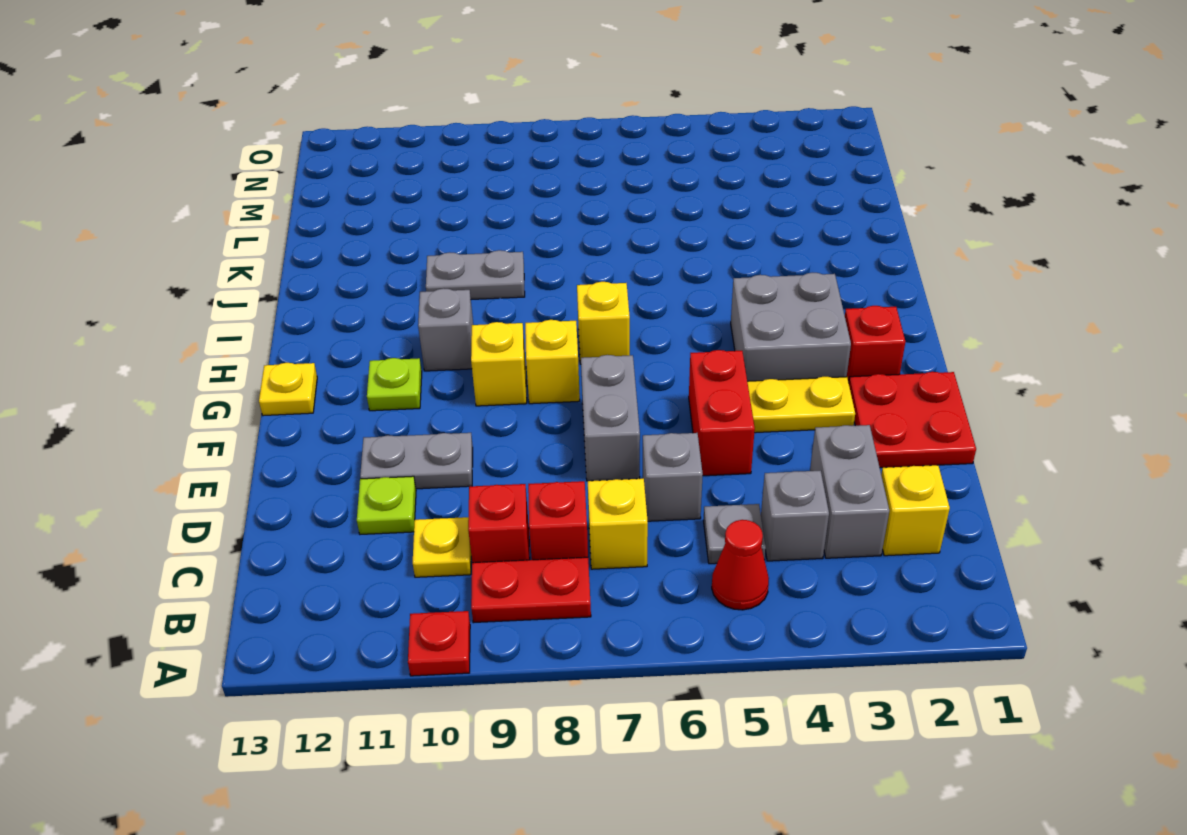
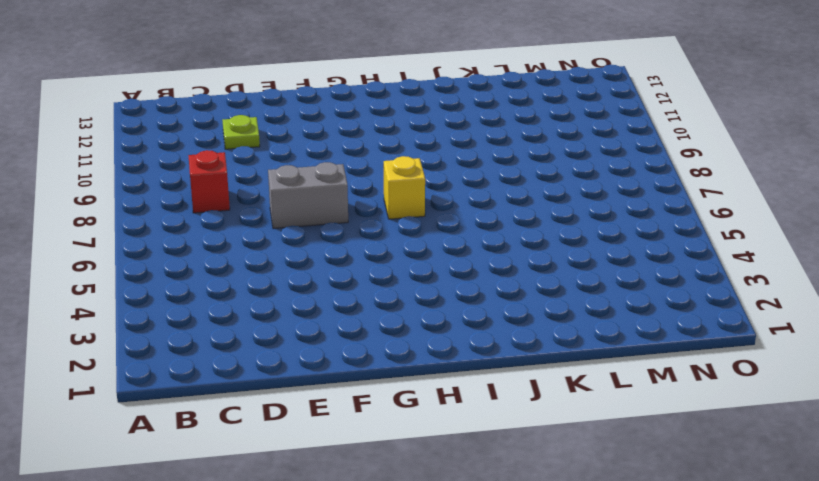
none -> red 1x1 plate [408,611,470,676]
none -> red 1x1 cone [712,520,769,610]
none -> red 1x2 plate [471,557,591,623]

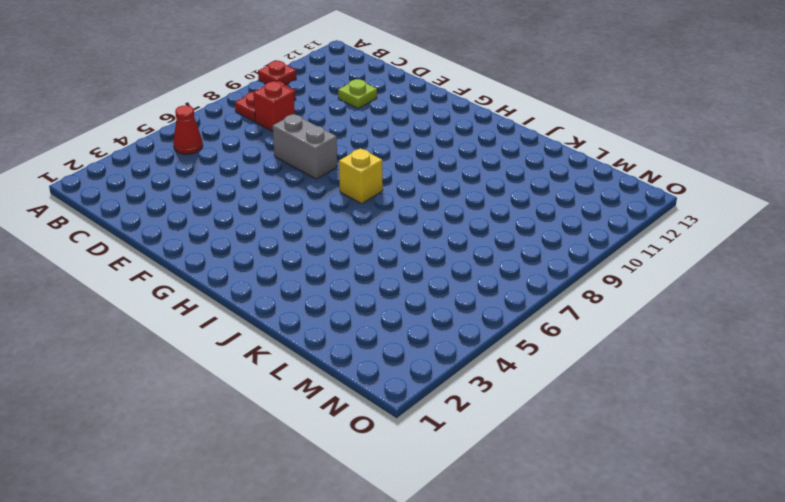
none -> yellow 1x1 brick [881,465,950,556]
none -> grey 1x2 brick [810,425,889,558]
none -> grey 1x1 brick [761,471,829,561]

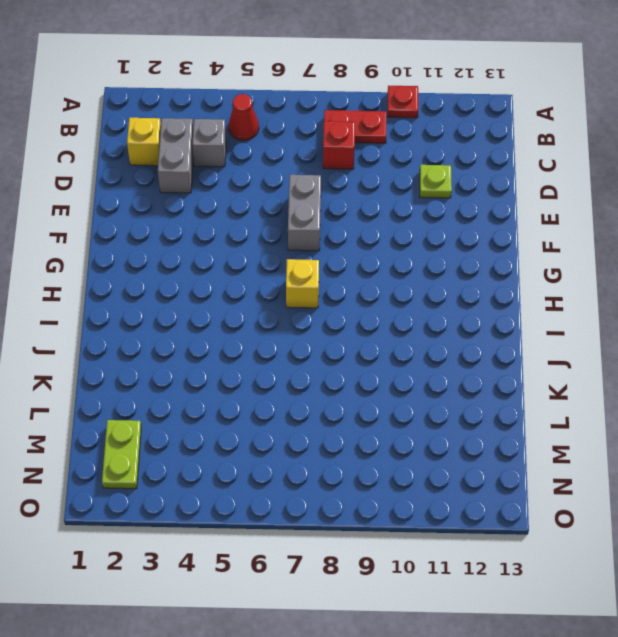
lime 1x2 plate [102,420,141,489] -> none
none -> grey 1x1 plate [703,504,766,564]
none -> yellow 1x1 brick [588,479,648,569]
none -> red 1x1 brick [468,484,530,563]

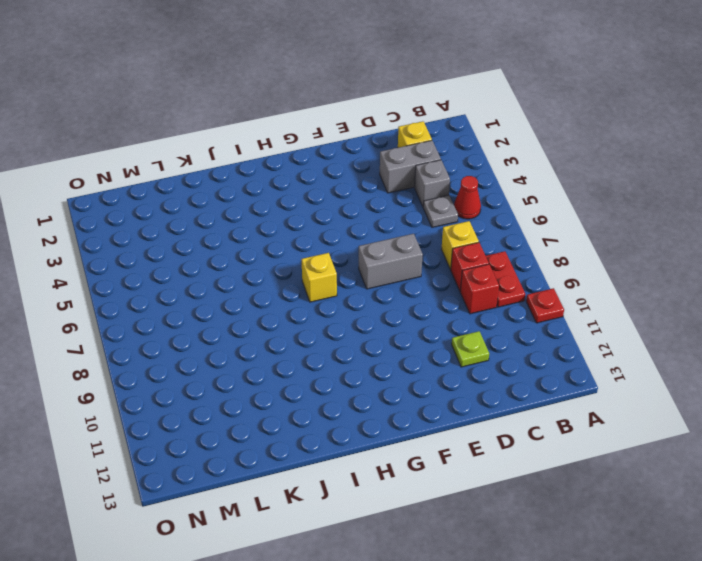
none -> yellow 1x1 plate [413,517,471,577]
none -> grey 1x1 brick [643,433,703,521]
none -> red 2x2 plate [849,372,976,468]

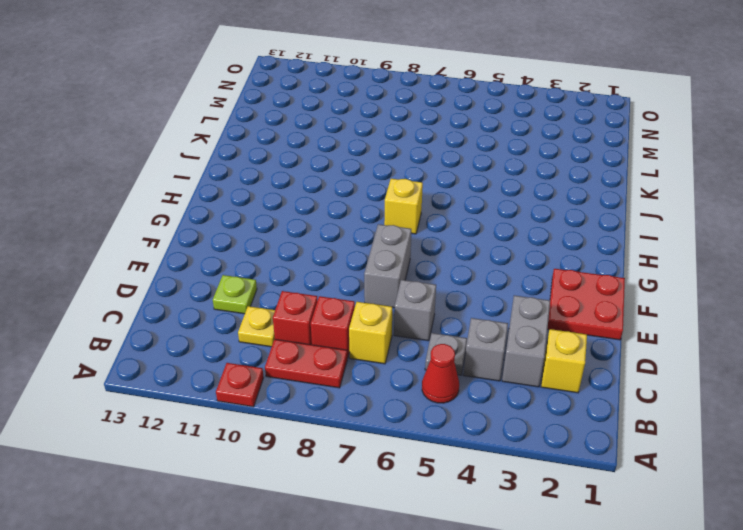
none -> red 1x2 brick [689,350,755,476]
none -> grey 1x2 plate [360,433,473,489]
none -> yellow 1x2 plate [747,377,855,433]

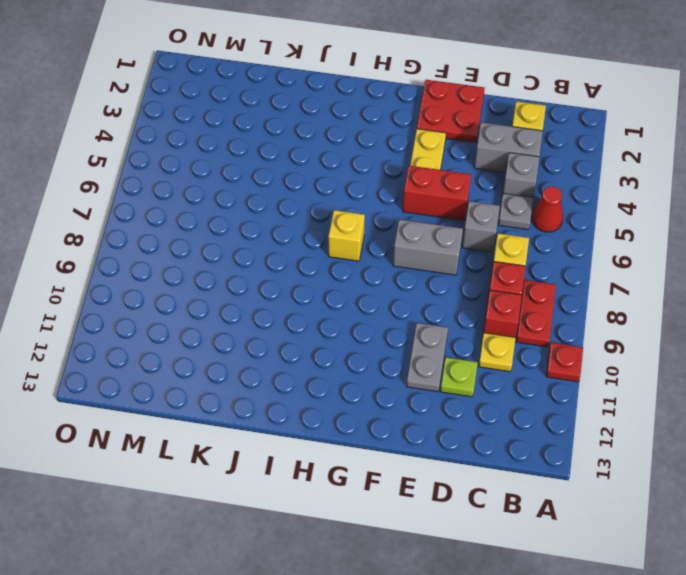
none -> red 1x1 brick [845,306,905,383]
none -> grey 2x2 brick [731,273,851,381]
none -> yellow 1x1 brick [525,320,580,404]

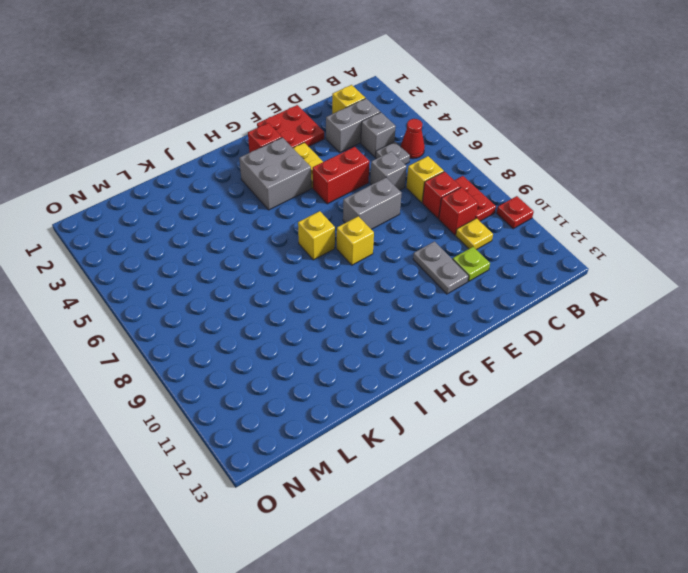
none -> yellow 1x1 brick [471,322,527,406]
none -> lime 1x1 plate [367,358,422,411]
none -> yellow 1x1 plate [259,363,317,416]

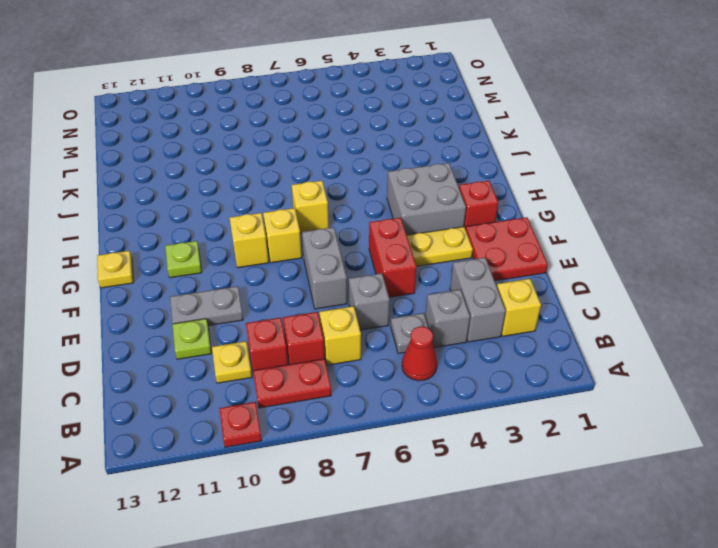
none -> grey 1x1 brick [418,288,473,371]
none -> grey 1x2 plate [426,250,525,299]

